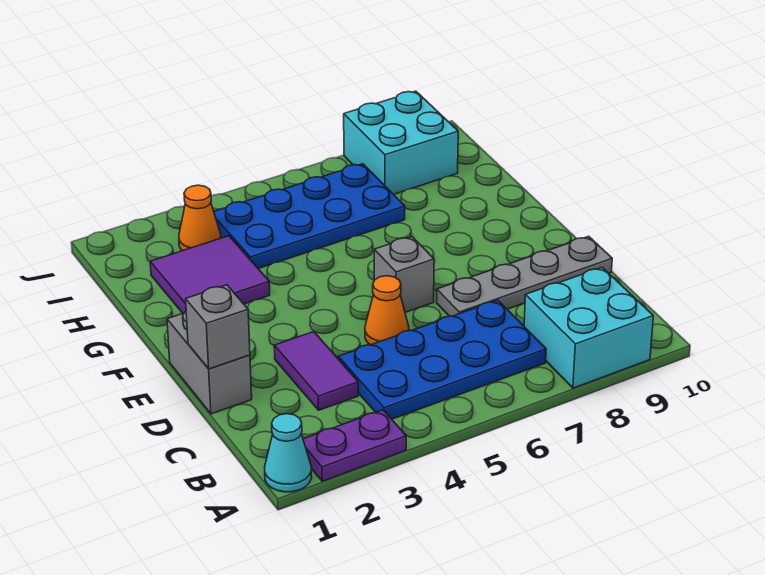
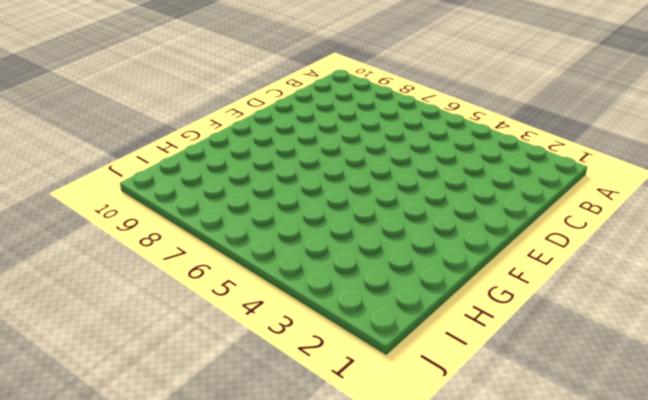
none -> cyan 1x1 cone [265,414,312,492]
none -> purple 1x2 plate [303,410,406,481]
none -> cyan 2x2 brick [524,267,653,388]

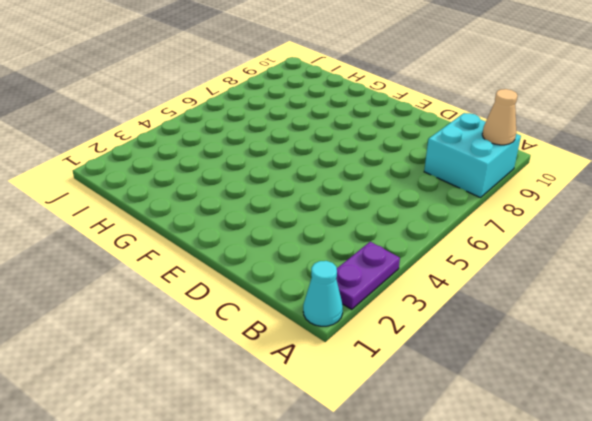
tan 1x1 cone [482,89,518,145] -> none
none -> blue 2x4 plate [338,300,546,419]
none -> purple 1x2 tile [274,332,358,410]
none -> grey 1x2 brick [167,311,252,414]

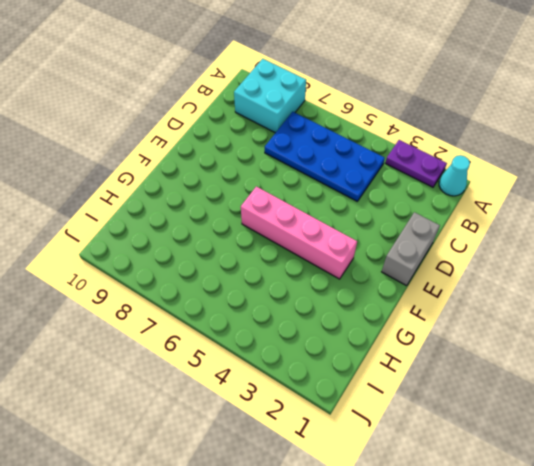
pink 1x4 brick [241,186,357,279] -> none
none -> purple 1x2 tile [274,332,358,410]
none -> orange 1x1 cone [365,276,409,345]
none -> grey 1x4 plate [437,236,612,316]

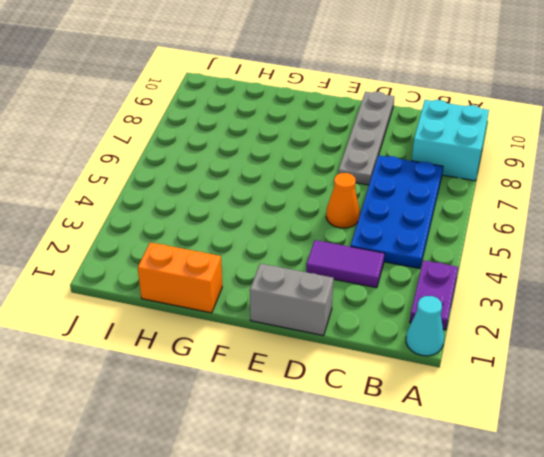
orange 1x2 brick [138,242,222,313] -> none
none -> grey 1x1 brick [374,237,434,312]
none -> purple 2x2 tile [150,236,270,313]
none -> blue 2x4 plate [214,164,405,269]

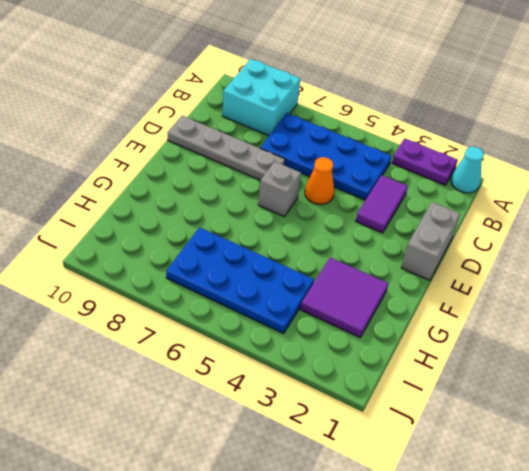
none -> orange 1x1 cone [179,185,221,251]
none -> cyan 2x2 brick [344,91,458,194]
none -> grey 1x1 brick [186,285,250,369]

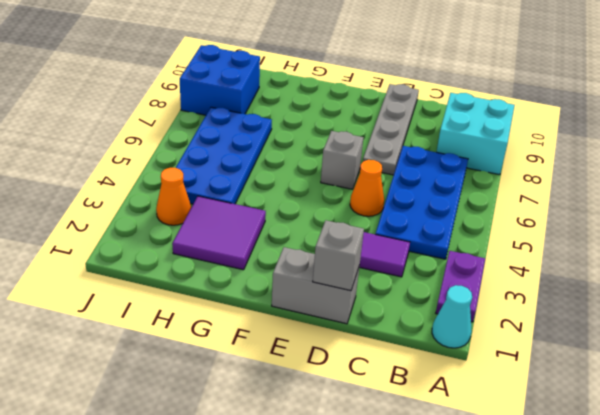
blue 2x2 brick [180,45,260,115] -> cyan 2x2 brick [344,91,458,194]

